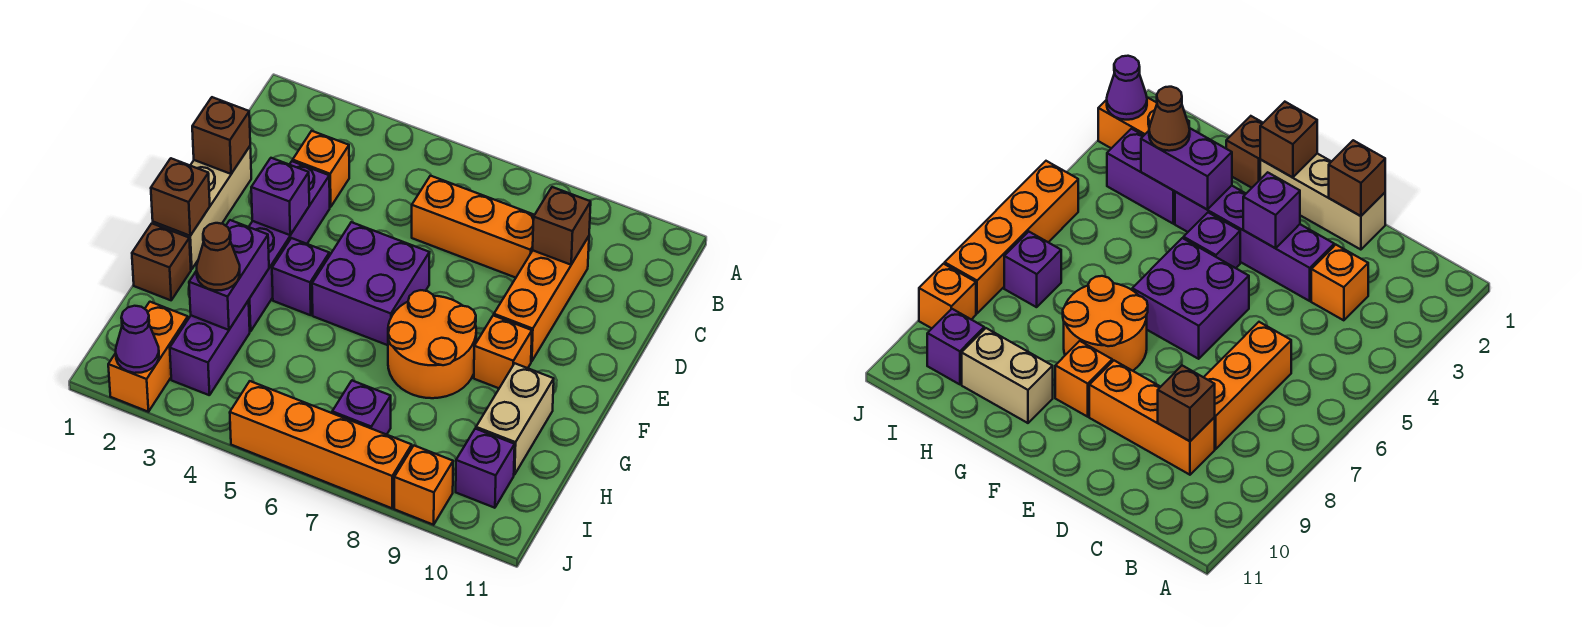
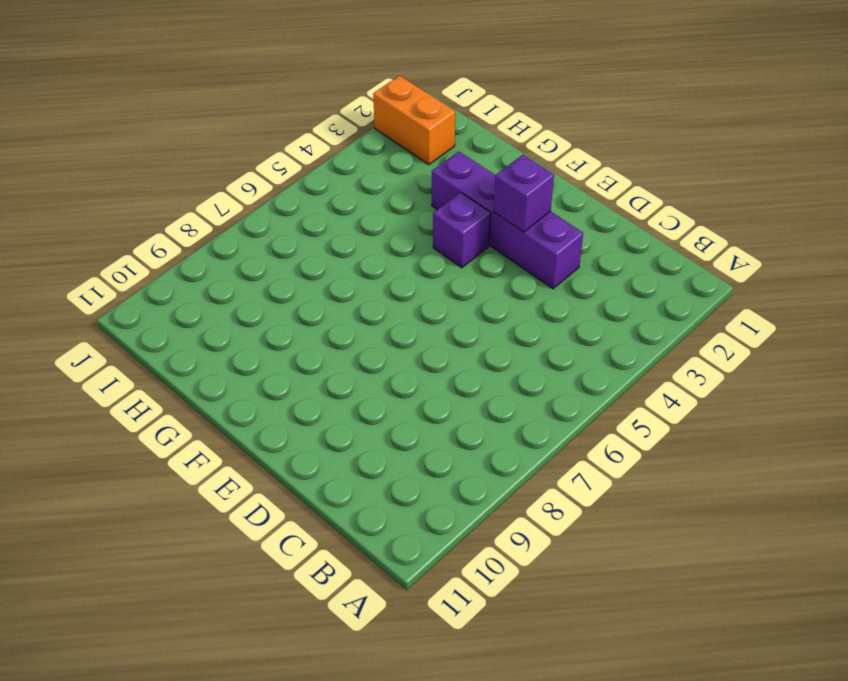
none -> orange 1x1 brick [293,131,349,207]
none -> orange 1x3 brick [412,176,534,278]
none -> orange 1x3 brick [494,236,589,362]

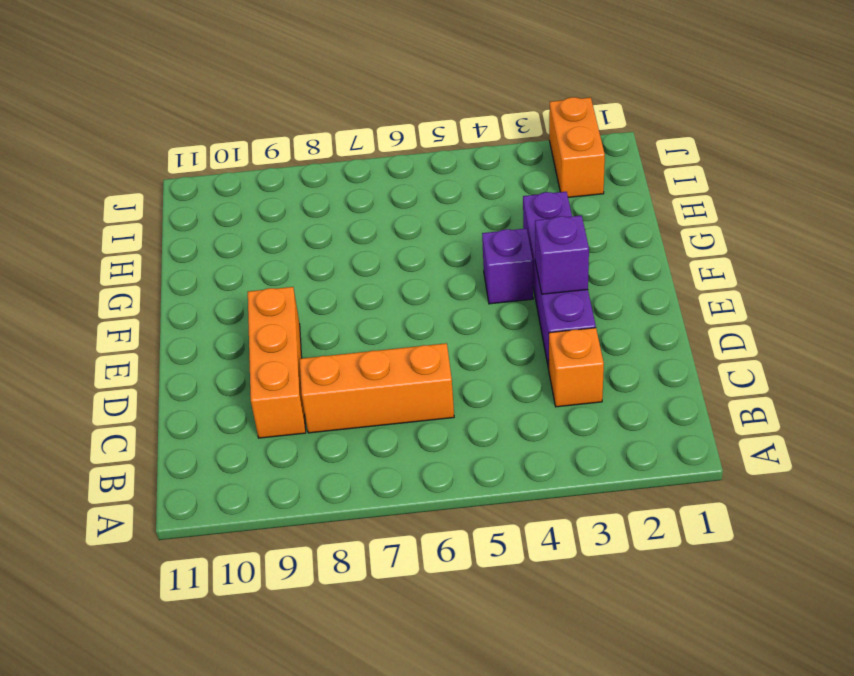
none -> tan 1x3 brick [153,147,251,269]
none -> purple 2x2 brick [312,222,430,345]
none -> orange 2x2 round brick [388,290,476,398]

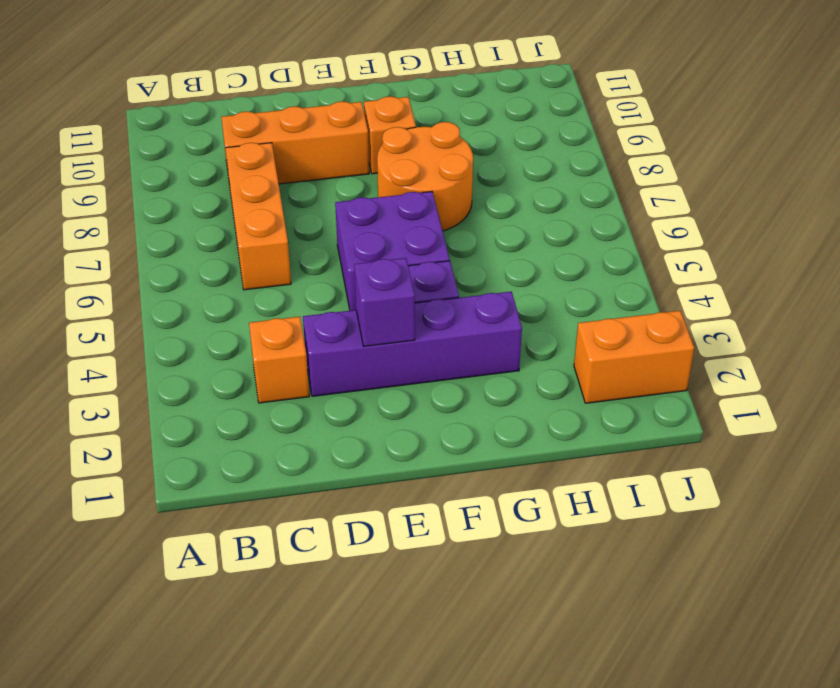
none -> tan 1x3 brick [153,147,251,269]
none -> brown 1x1 brick [132,223,191,300]
none -> tan 1x2 brick [476,363,554,475]

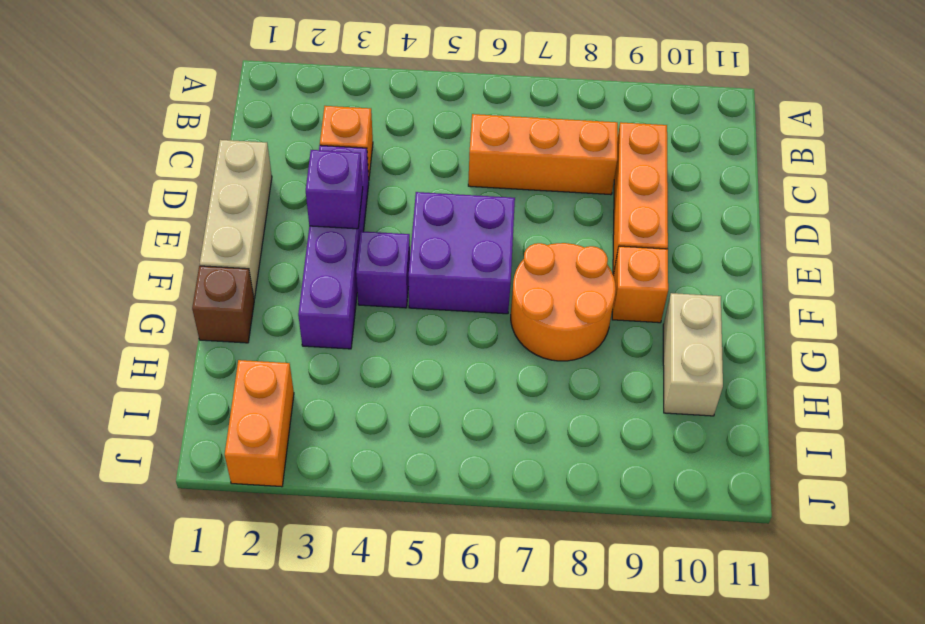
none -> purple 1x2 brick [170,300,250,395]
none -> purple 1x1 brick [332,381,391,435]
none -> purple 1x1 brick [456,429,515,508]

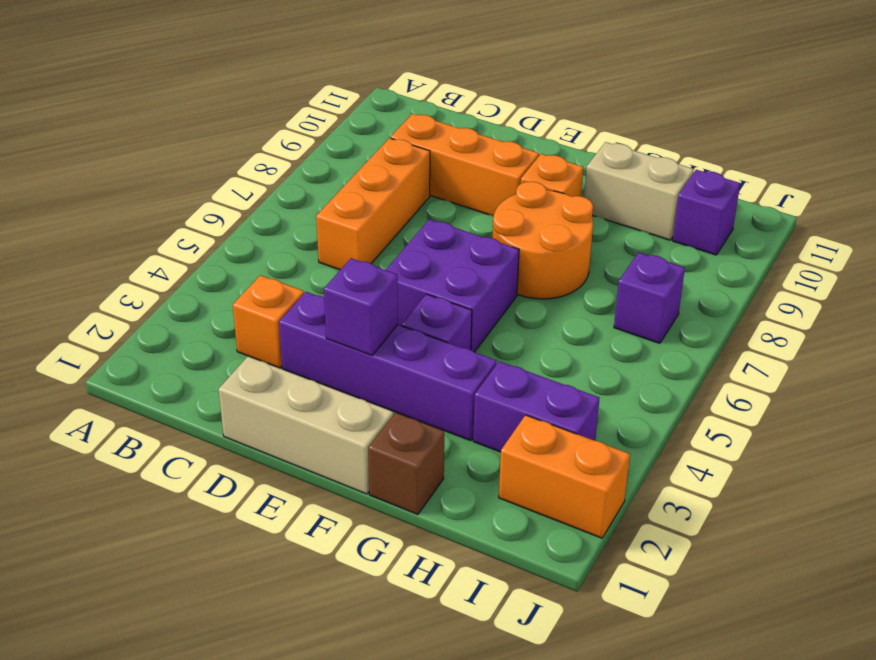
none -> orange 1x4 brick [230,381,412,508]
none -> orange 1x1 brick [394,446,453,525]
none -> brown 1x1 brick [533,187,591,265]

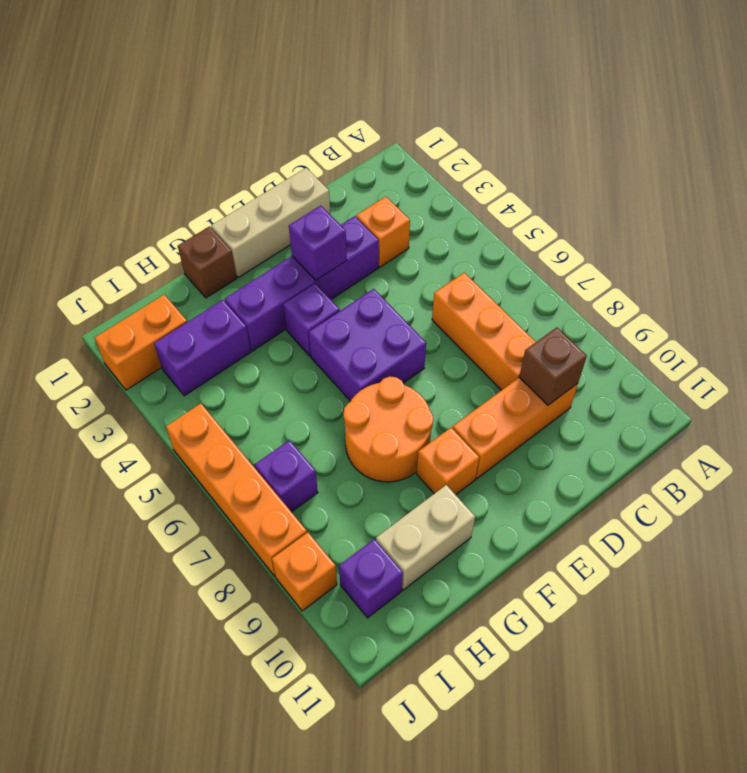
none -> brown 1x1 brick [192,97,250,174]
none -> brown 1x1 brick [151,158,210,236]
none -> purple 1x2 brick [189,220,269,330]

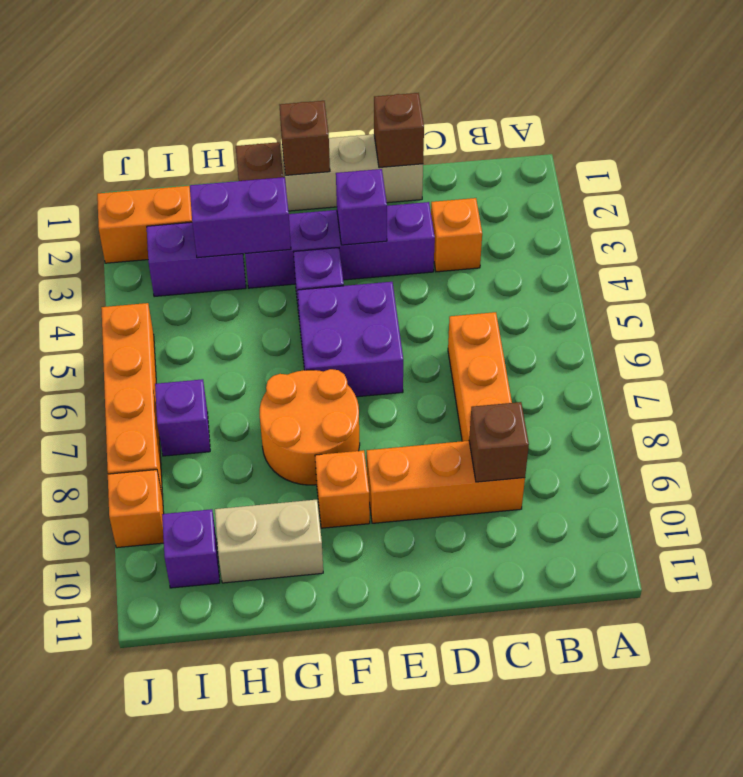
none -> purple 1x1 cone [116,306,159,373]
none -> brown 1x1 cone [197,223,240,290]

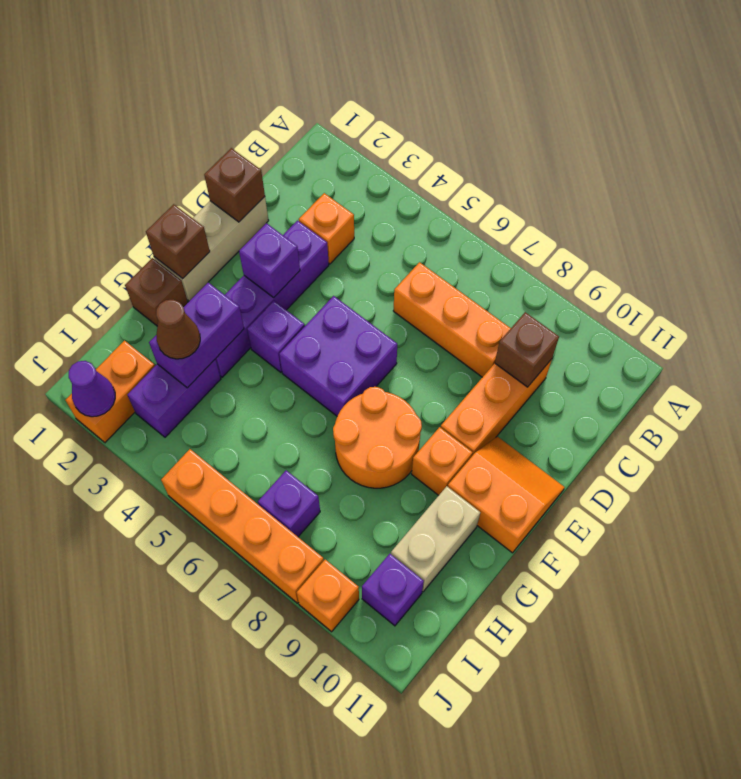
orange 2x2 slope [448,437,564,553] -> none

